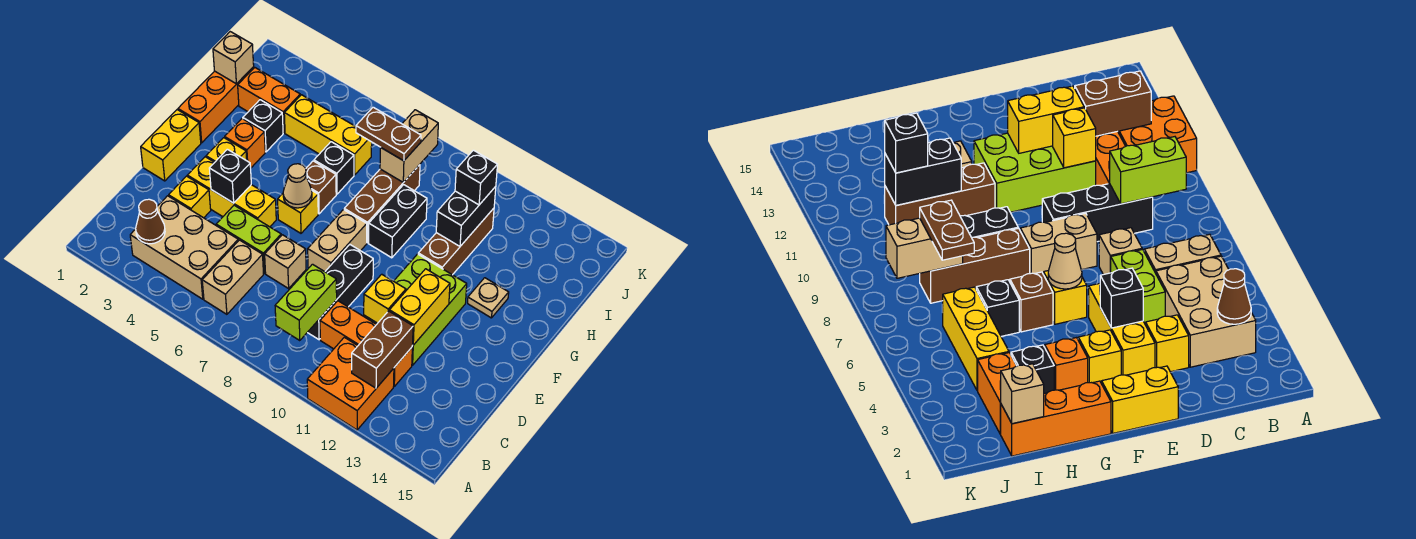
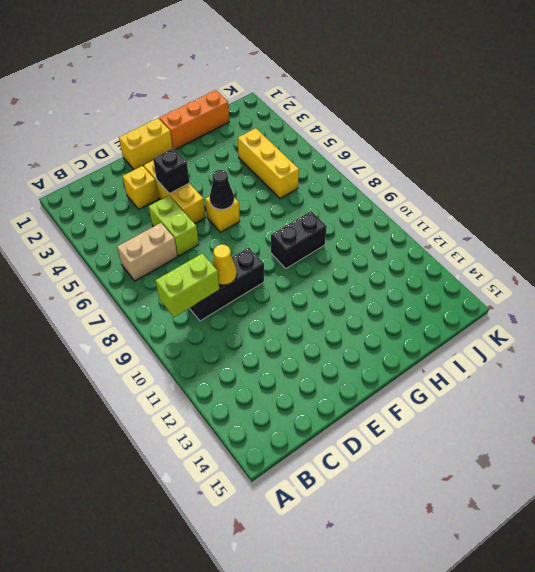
yellow 1x1 cone [212,244,237,285] -> none
black 1x1 cone [210,170,234,209] -> tan 1x1 cone [283,164,312,208]
none -> orange 2x2 brick [307,337,394,430]
none -> tan 2x3 brick [130,196,238,299]
none -> orange 1x3 brick [320,301,412,386]
none -> tan 1x1 brick [265,235,306,288]

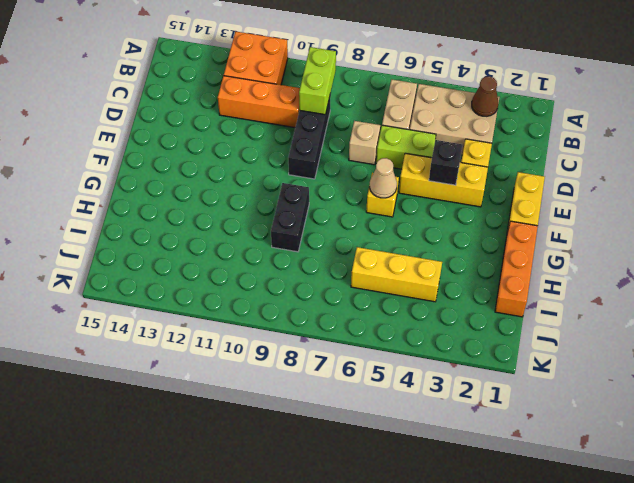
none -> lime 2x3 brick [364,254,467,365]
none -> tan 1x2 brick [308,210,367,272]
none -> yellow 1x1 brick [206,138,247,162]
none -> orange 1x1 brick [225,119,265,168]

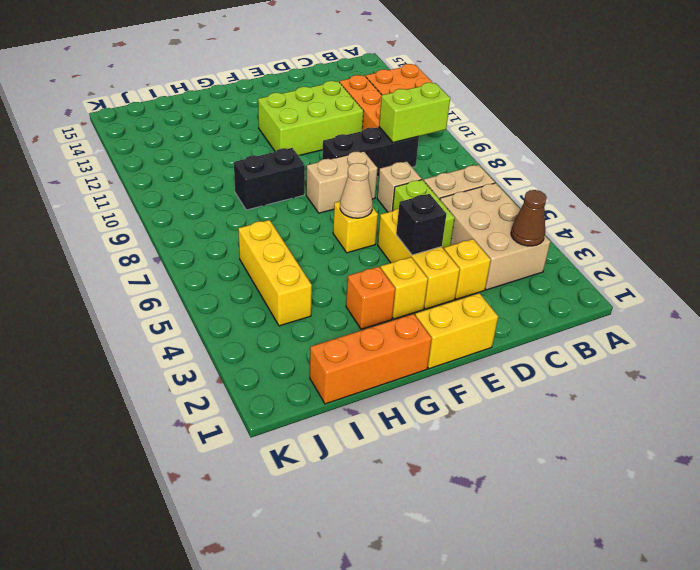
none -> brown 1x1 brick [306,161,336,214]
none -> brown 1x3 brick [344,165,420,243]
none -> brown 1x3 brick [418,208,494,275]
none -> tan 1x1 plate [468,278,509,318]

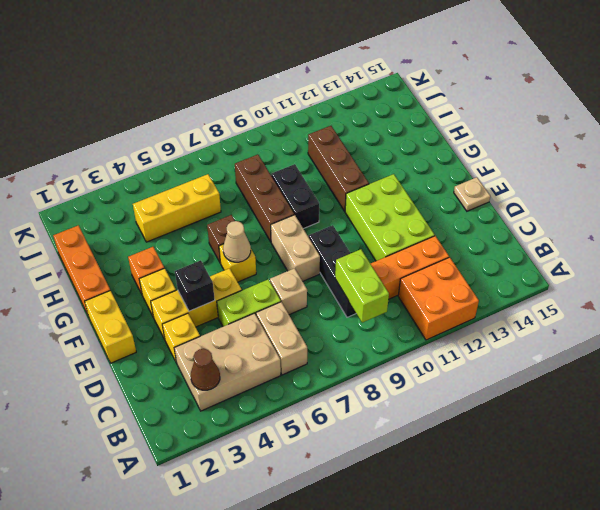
tan 1x1 plate [454,177,490,211] -> tan 1x1 plate moved to [468,278,509,318]
none -> black 1x1 brick [243,100,283,152]
none -> black 1x1 brick [314,142,354,194]
none -> orange 1x2 brick [238,68,300,133]
none -> brown 1x2 brick [352,311,413,388]

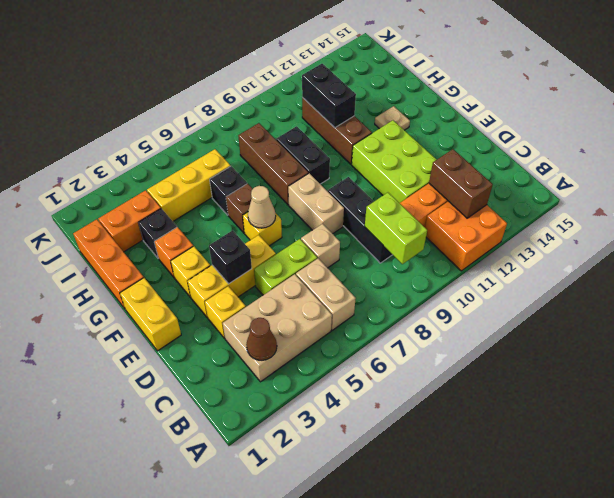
none -> yellow 1x1 brick [364,274,406,323]
none -> yellow 1x2 brick [389,269,450,345]
none -> tan 1x1 brick [213,32,254,84]
none -> tan 1x2 brick [380,110,438,182]

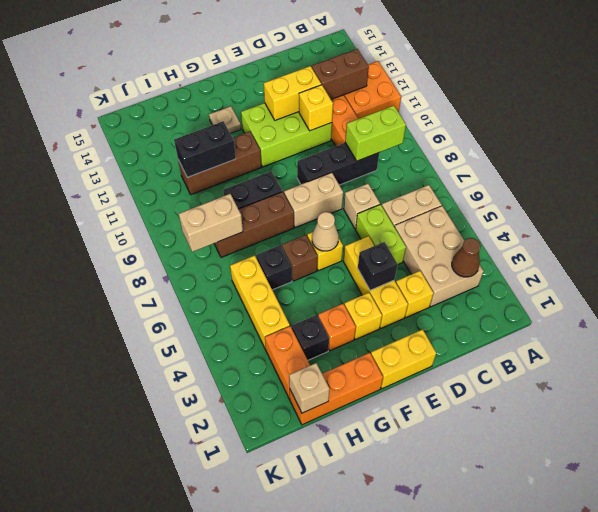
none -> brown 1x2 plate [356,107,421,161]
none -> black 1x1 brick [455,150,498,205]

